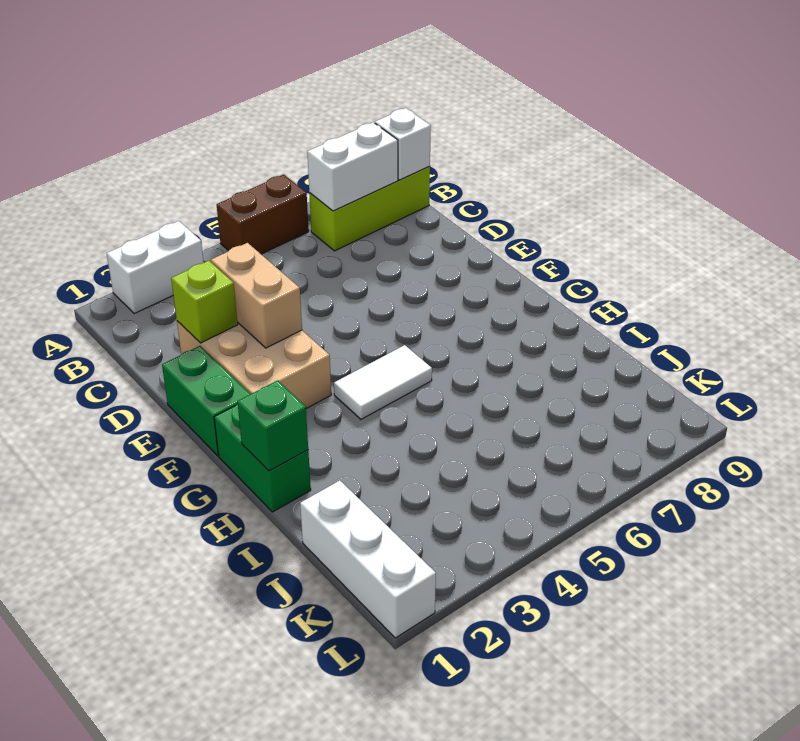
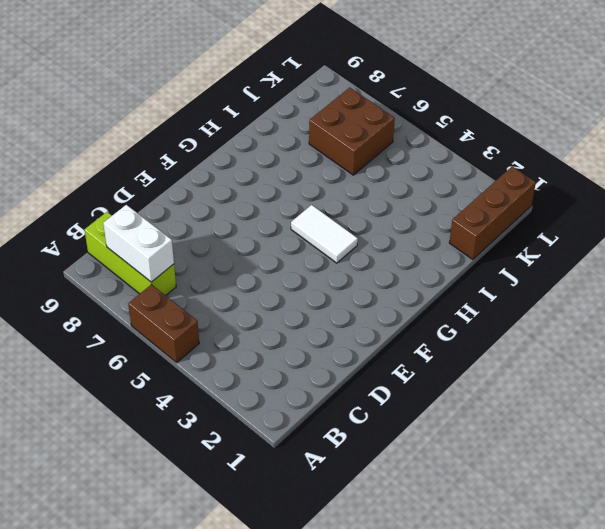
brown 1x3 brick [449,166,536,259] -> white 1x3 brick [300,480,436,638]
brown 2x2 brick [309,88,395,175] -> none
none -> white 1x2 brick [107,221,204,314]
none -> tan 2x3 brick [177,321,331,408]
none -> green 1x2 brick [162,346,250,456]

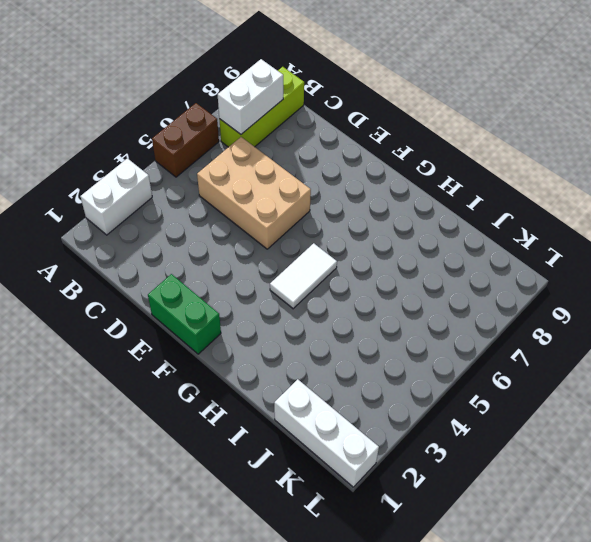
tan 2x3 brick [197,137,311,249] -> tan 2x3 brick moved to [177,321,331,408]
none -> green 1x2 brick [214,404,311,512]
none -> white 1x1 brick [375,108,431,180]
none -> lime 1x1 brick [171,261,238,343]

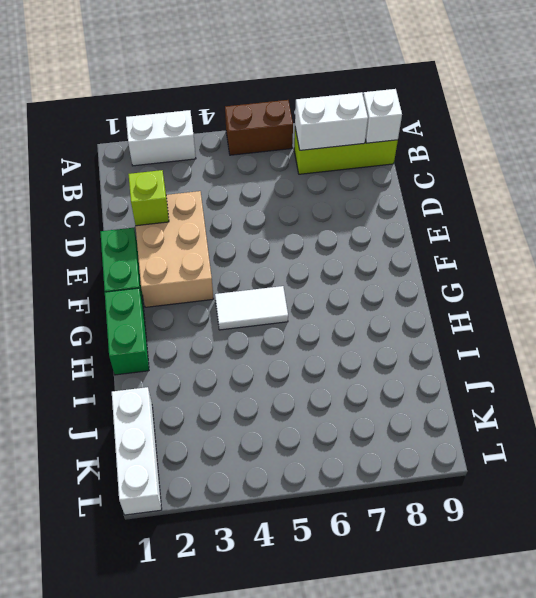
none -> tan 1x2 brick [211,243,302,348]
none -> green 1x1 brick [237,380,308,471]

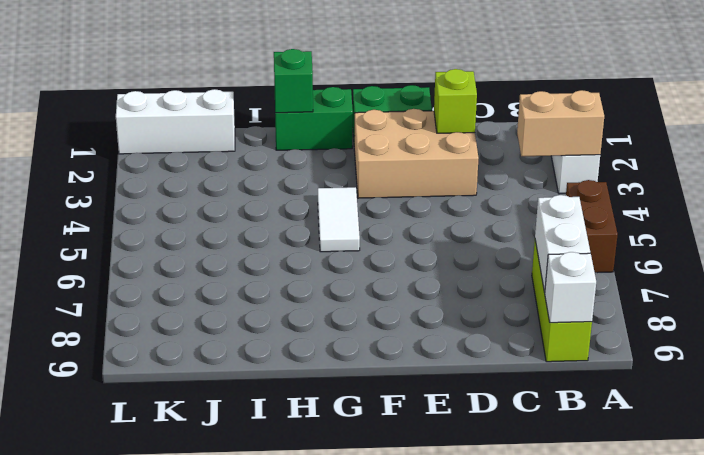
tan 1x2 brick [517,90,604,156] -> tan 1x2 brick moved to [211,243,302,348]

